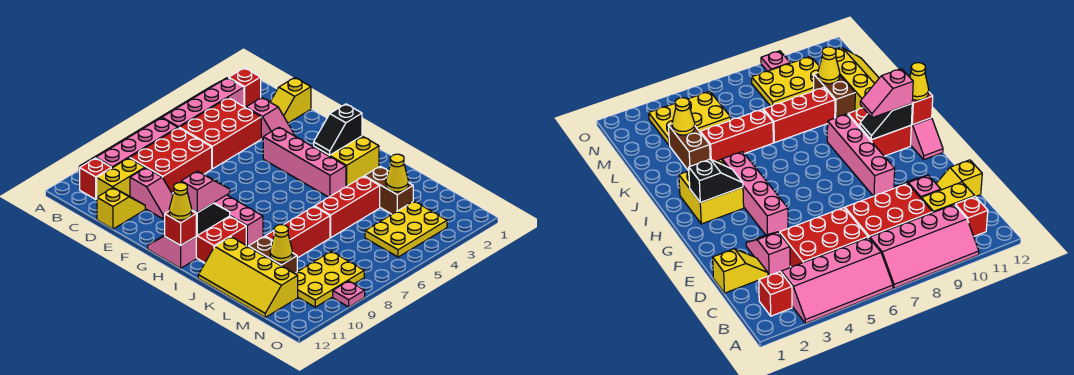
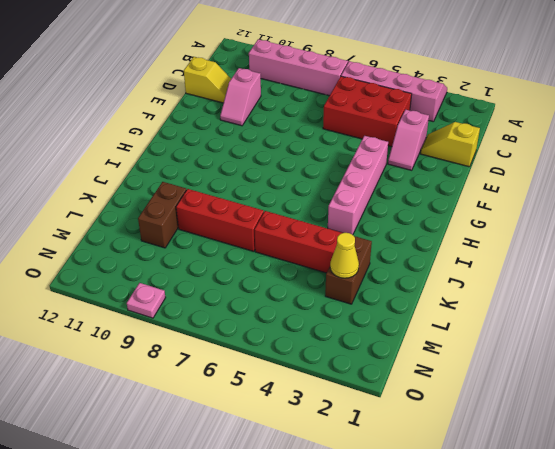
none -> red 1x1 brick [229,68,261,108]
none -> red 1x1 brick [80,158,111,199]
none -> red 2x3 brick [130,128,212,193]
none -> yellow 1x2 brick [97,158,145,197]

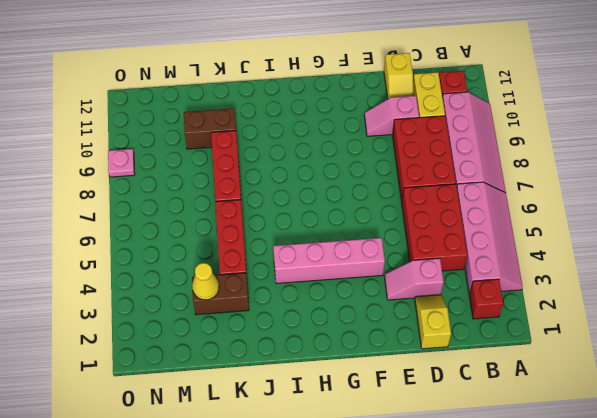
none -> pink 1x4 brick [214,195,263,246]
none -> pink 1x2 slope [148,235,196,268]
none -> yellow 2x2 brick [314,136,379,187]
none -> red 2x2 brick [196,216,246,263]

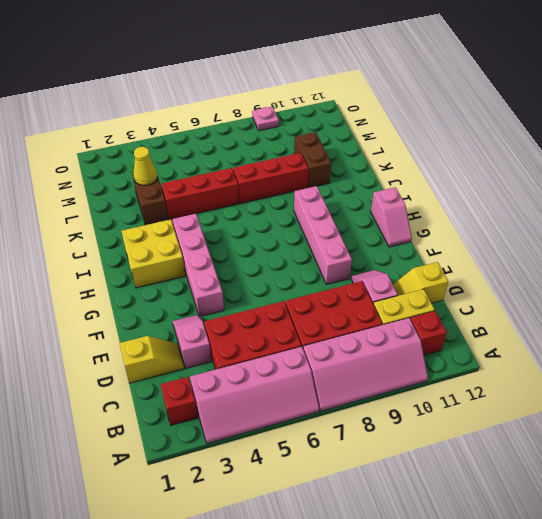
none -> red 2x2 brick [196,216,246,263]
none -> yellow 2x4 slope [198,237,298,317]
none -> yellow 2x3 plate [365,201,447,257]
none -> yellow 2x3 plate [295,251,364,307]

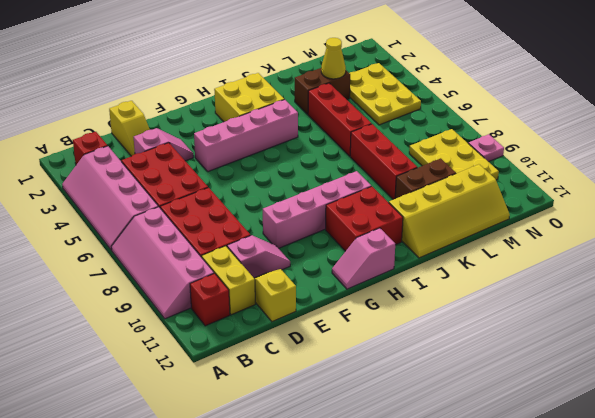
none -> black 1x2 slope [314,104,362,155]
none -> black 1x2 slope [192,203,230,235]
none -> red 1x1 brick [165,211,196,246]
none -> yellow 1x1 cone [270,225,292,262]

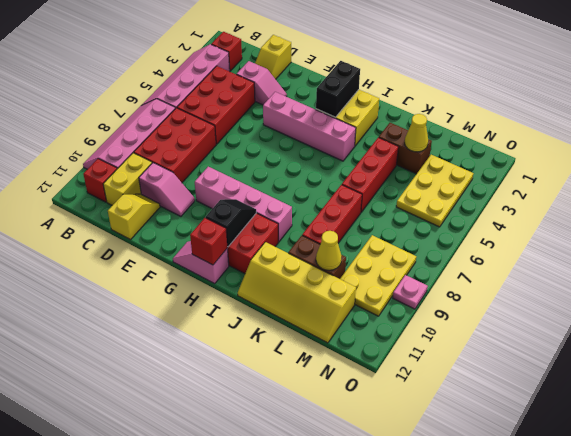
black 1x2 brick [316,61,360,117] -> black 1x2 slope [314,104,362,155]
none -> pink 1x2 slope [181,171,230,213]
none -> yellow 1x1 cone [169,183,192,220]

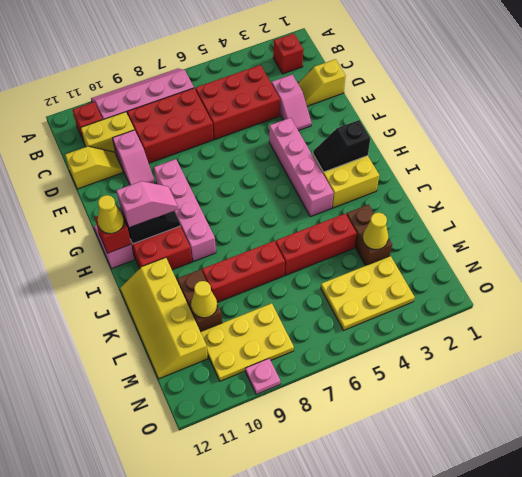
none -> pink 2x4 slope [151,78,244,128]

